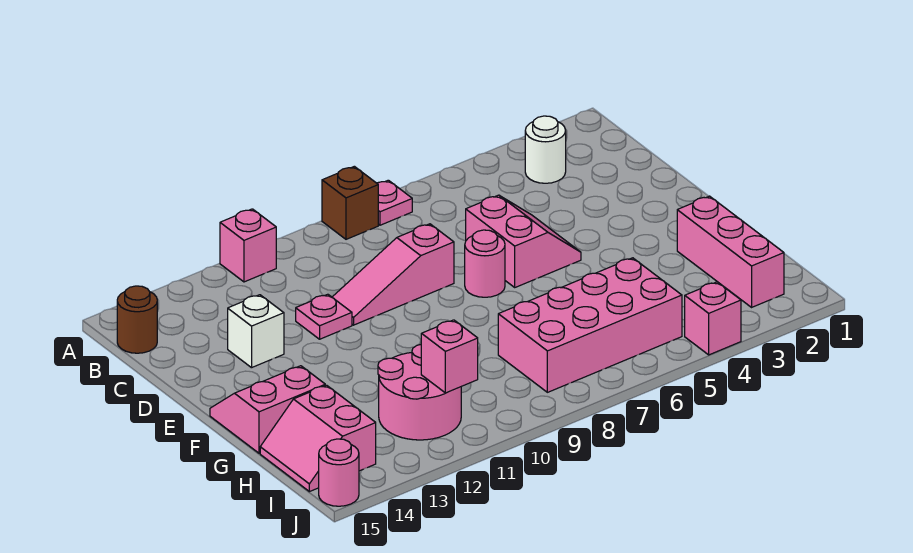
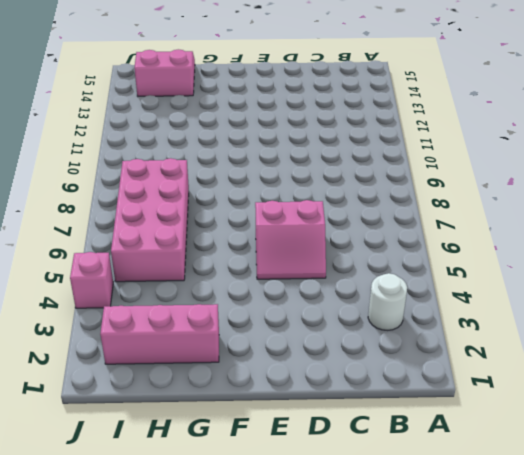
none -> pink 1x1 plate [377,180,412,225]
none -> brown 1x1 brick [322,166,378,239]
none -> pink 1x1 brick [220,209,276,282]

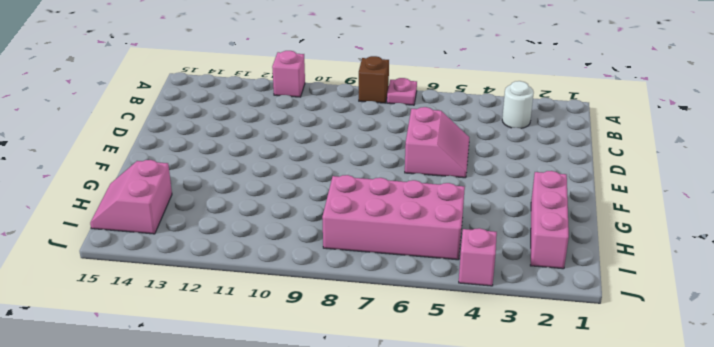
none -> brown 1x1 round brick [117,286,157,353]
none -> pink 1x3 slope [332,224,454,325]
none -> pink 1x1 plate [296,294,352,339]

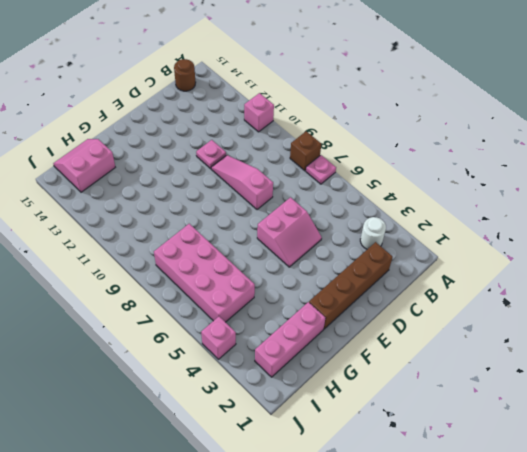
brown 1x4 brick [309,242,393,329] -> none
none -> white 1x1 brick [228,295,284,368]
none -> pink 1x1 round brick [465,230,505,297]
none -> pink 2x2 slope [210,366,325,453]

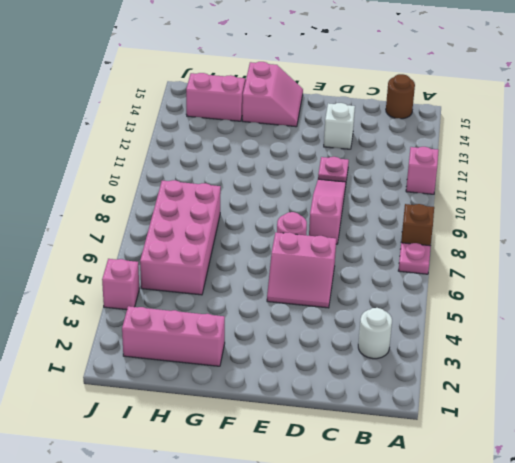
none -> pink 2x2 round brick [378,345,461,440]
none -> pink 1x1 round brick [319,439,359,506]
none -> pink 1x1 brick [421,320,478,393]

